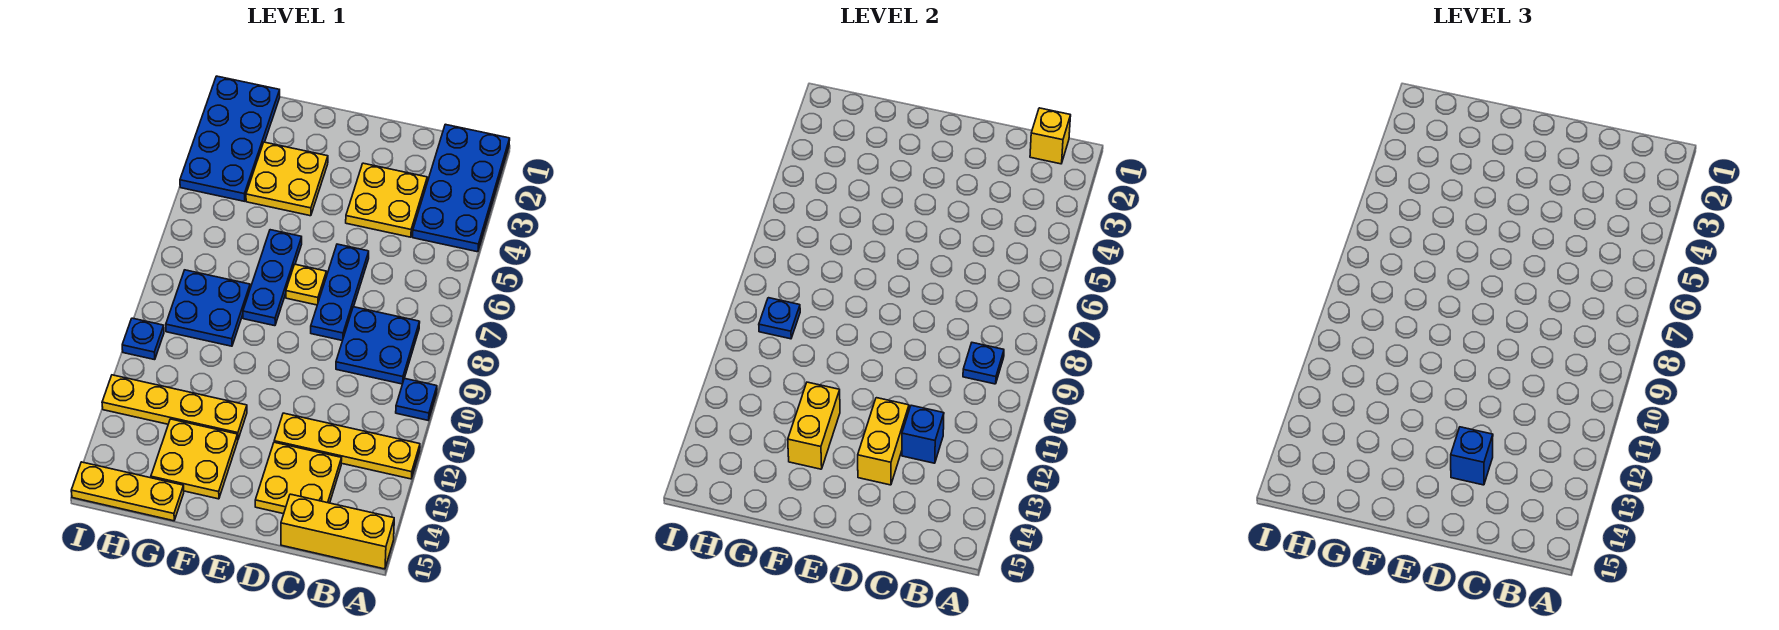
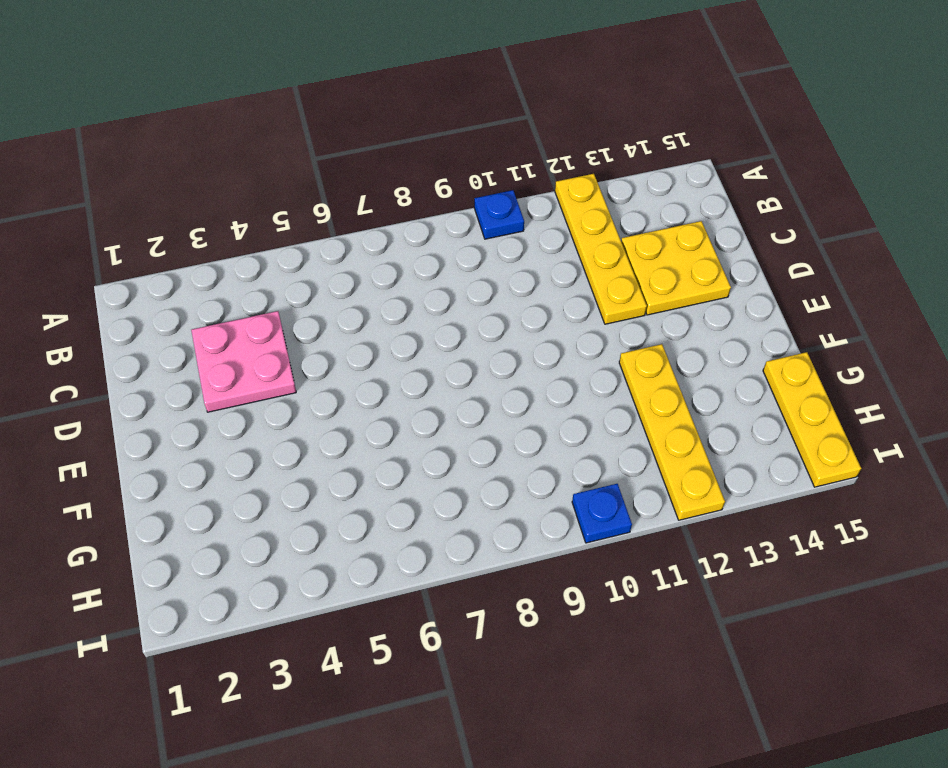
pink 2x2 plate [191,311,296,412] -> yellow 2x2 plate [346,163,427,237]
none -> blue 2x4 plate [413,124,510,252]
none -> yellow 1x3 brick [281,494,394,569]
none -> blue 2x2 plate [336,307,420,384]

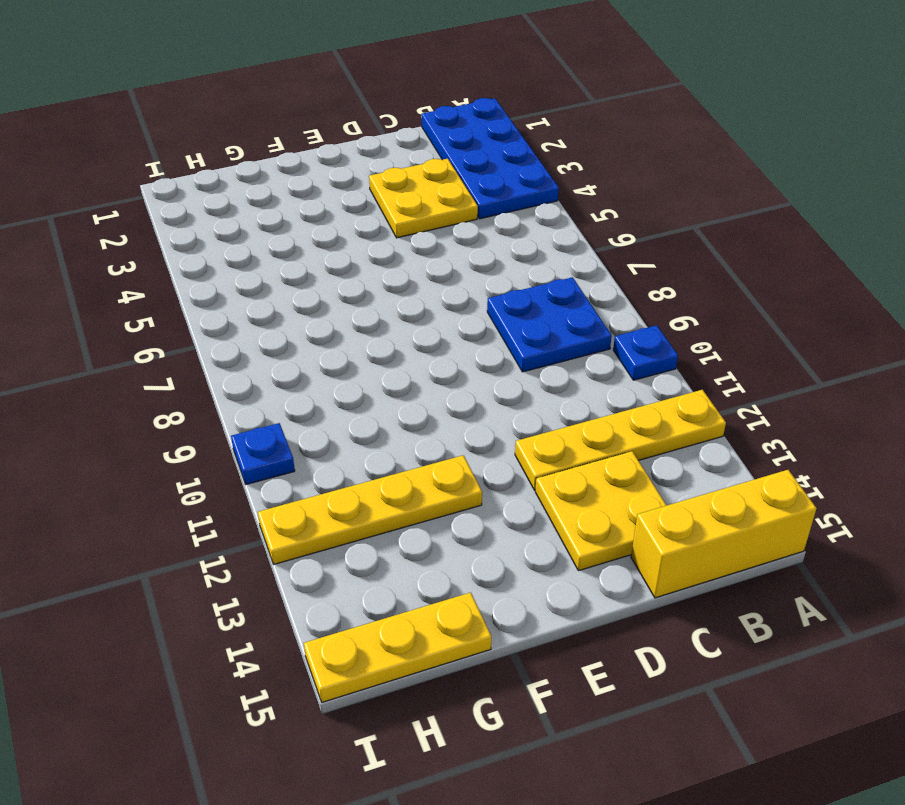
none -> blue 1x3 plate [311,244,369,341]
none -> yellow 1x1 plate [286,264,326,305]
none -> yellow 2x2 plate [246,142,328,216]

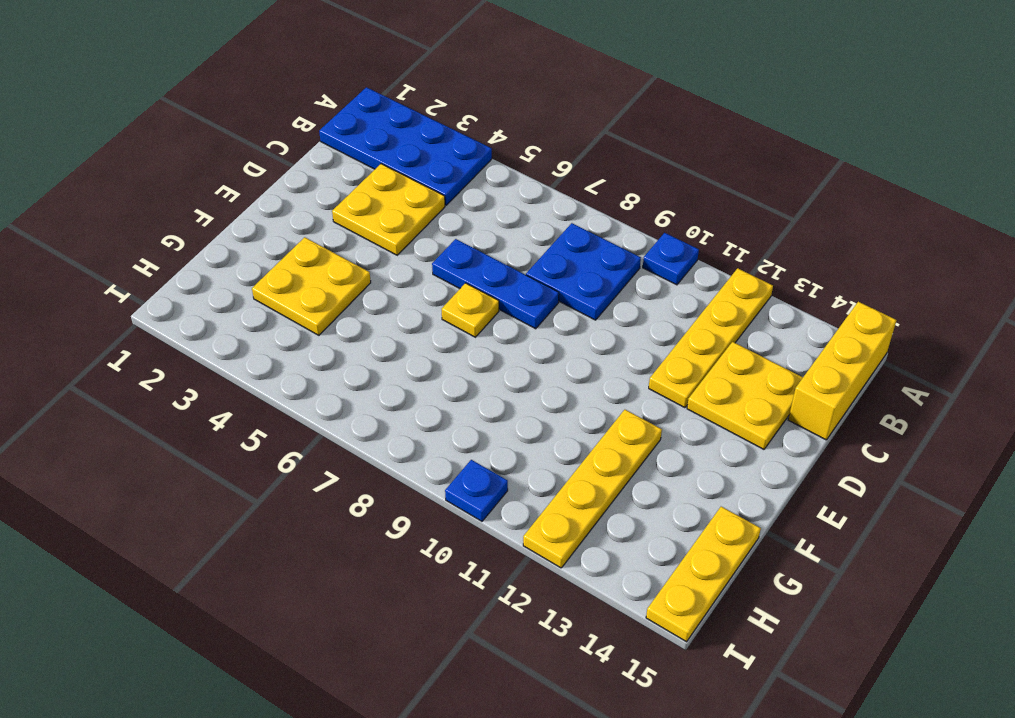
none -> blue 1x3 plate [243,230,302,326]
none -> yellow 2x2 plate [151,419,238,499]
none -> blue 2x2 plate [166,270,250,346]

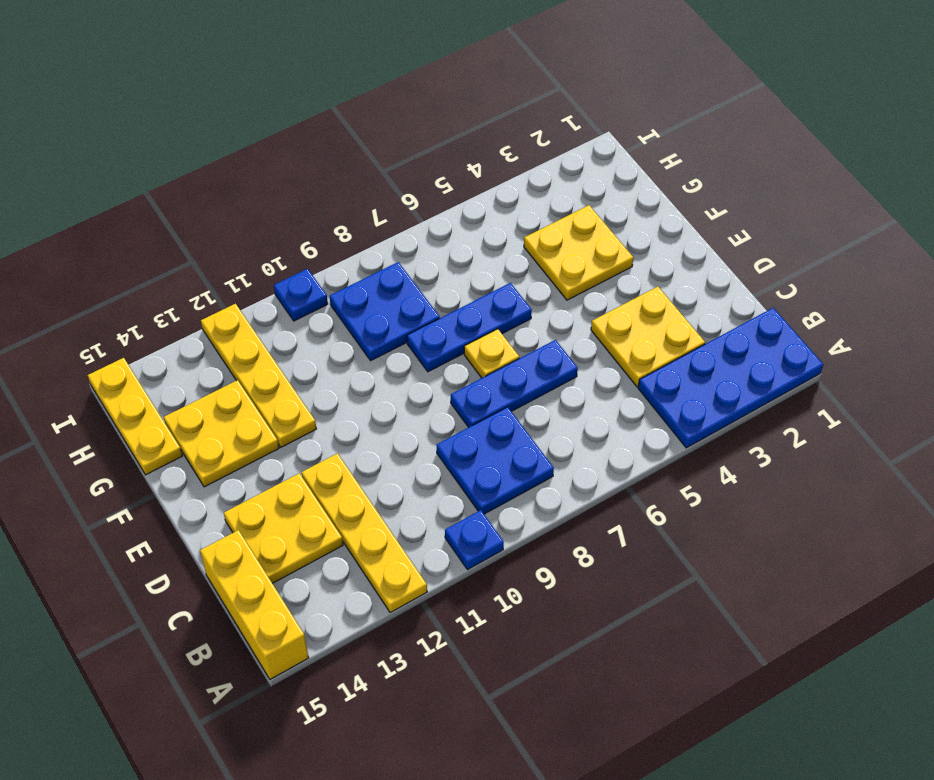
none -> blue 2x4 plate [180,76,280,201]
none -> yellow 1x1 brick [1030,108,1071,164]
none -> blue 1x1 plate [963,343,1004,384]

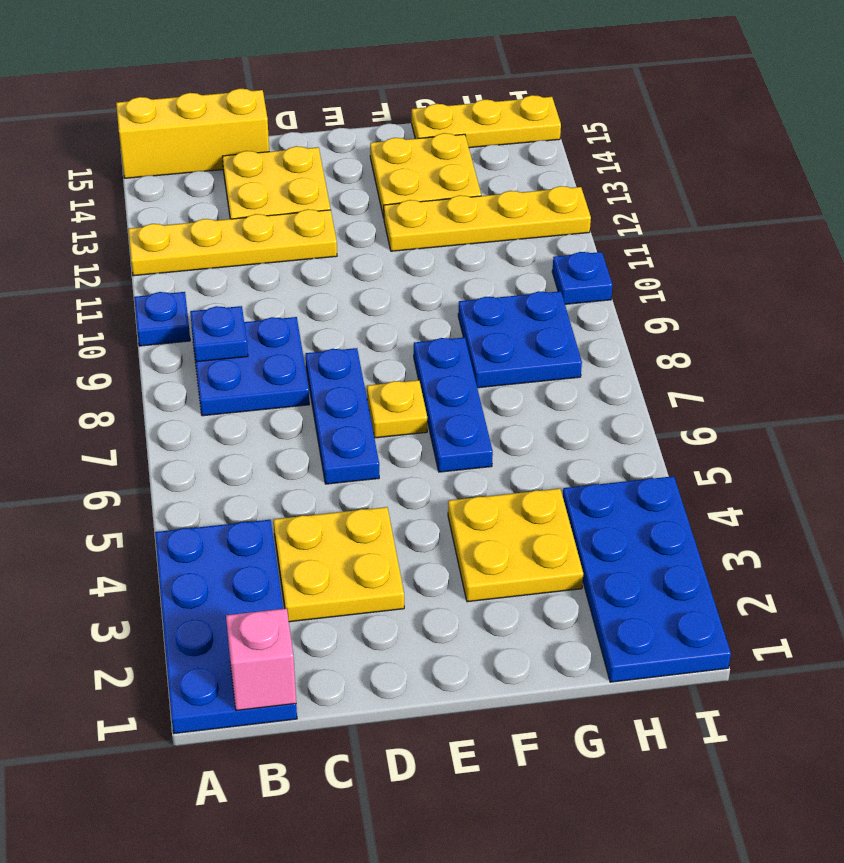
pink 1x1 brick [226,608,296,710] -> yellow 1x1 brick [1030,108,1071,164]
none -> blue 1x1 brick [902,405,944,463]
none -> yellow 1x2 brick [858,398,909,485]
none -> yellow 1x2 brick [788,382,840,469]

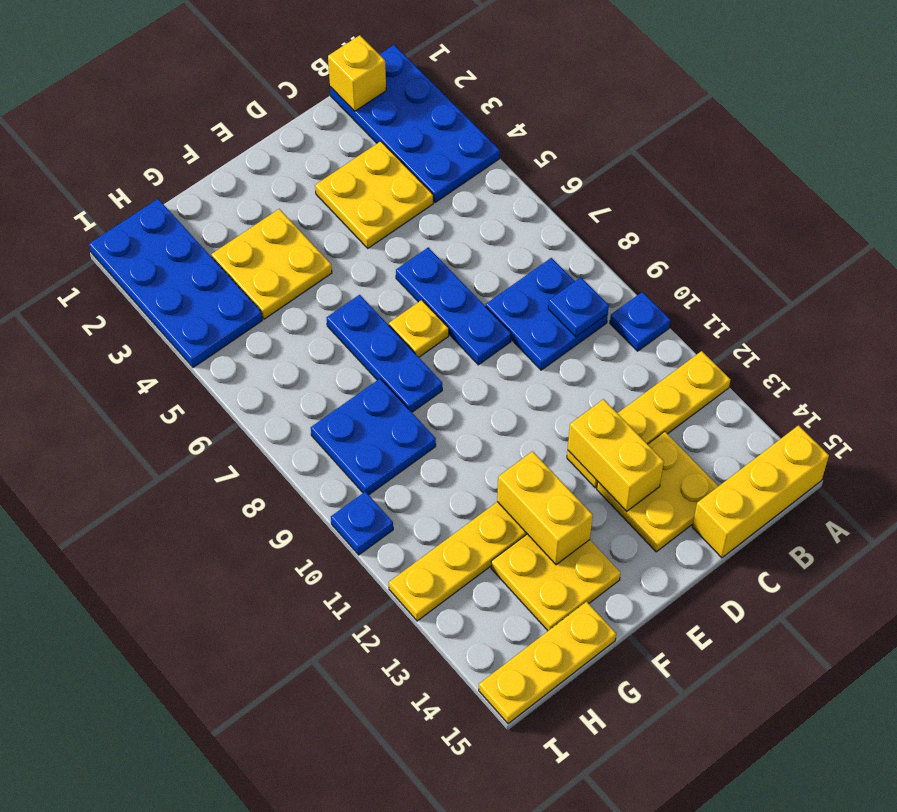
none -> blue 1x1 brick [902,405,944,463]
none -> blue 1x1 plate [759,298,800,339]
none -> blue 1x1 brick [1451,427,1493,485]

